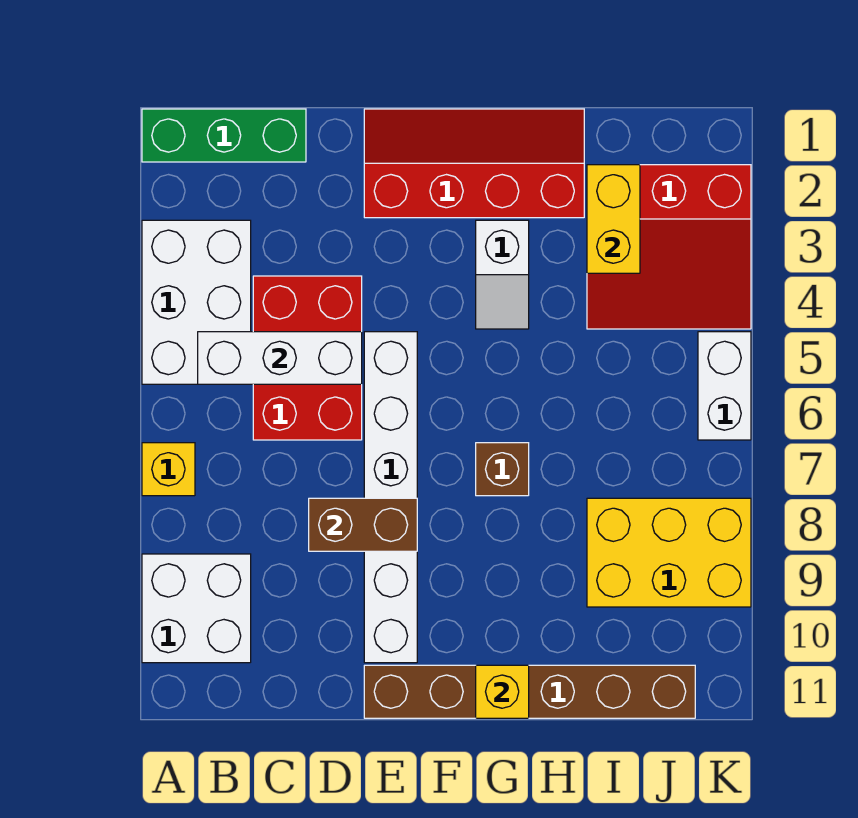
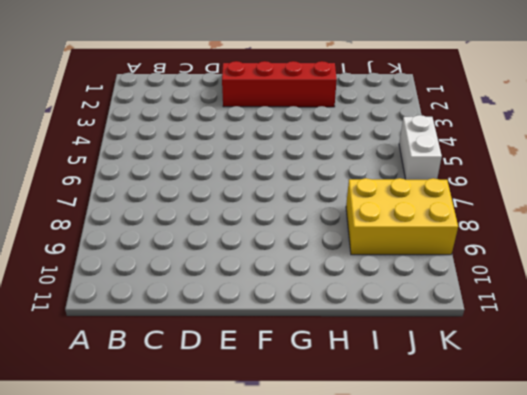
none -> green 1x3 brick [142,109,306,162]
none -> white 2x3 brick [142,220,251,384]
none -> yellow 1x1 brick [142,443,195,496]

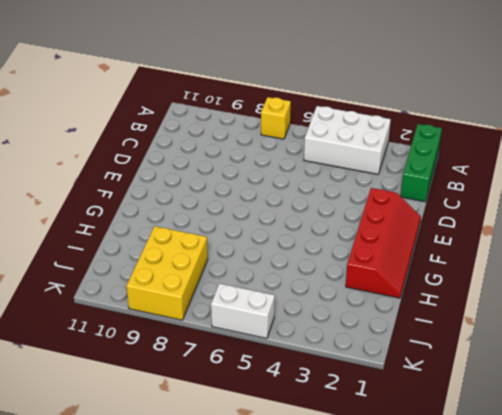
none -> white 2x2 brick [142,554,251,663]
none -> red 2x3 brick [253,276,362,440]
none -> white 1x6 brick [364,332,417,663]

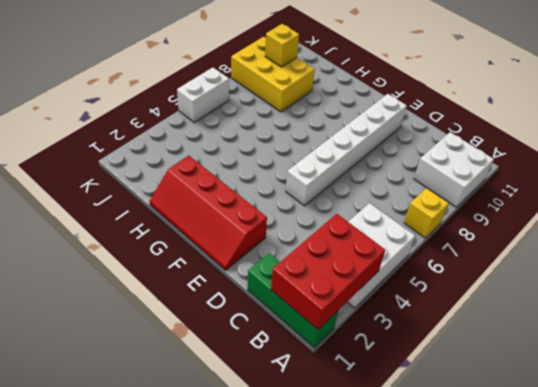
red 2x3 brick [271,214,385,330] -> red 2x3 brick moved to [253,276,362,440]
yellow 1x1 brick [265,24,299,67] -> yellow 1x1 brick moved to [476,665,529,718]
none -> brown 1x6 brick [364,665,695,718]
none -> white 1x2 slope [476,220,529,329]
none -> brown 1x1 brick [476,443,529,496]

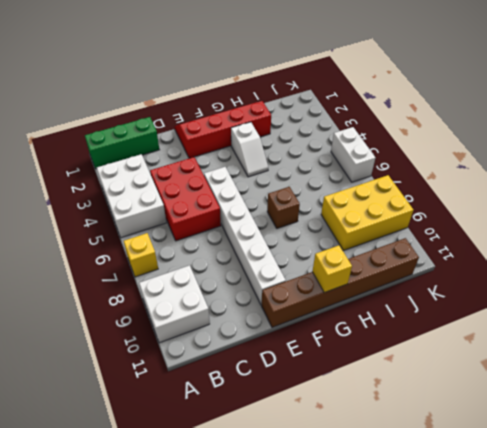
none -> red 3x3 slope [587,165,751,329]
none -> white 1x3 brick [198,332,362,384]
none -> brown 1x2 brick [309,498,417,551]

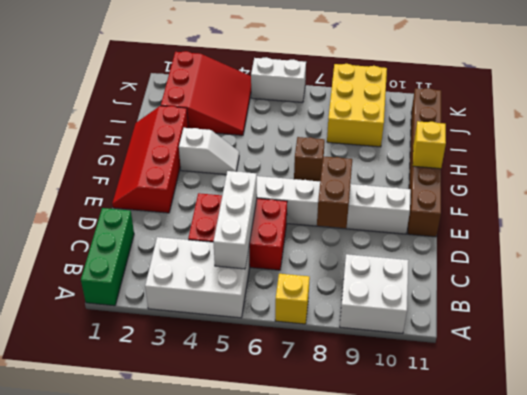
none -> yellow 1x2 brick [587,165,640,273]

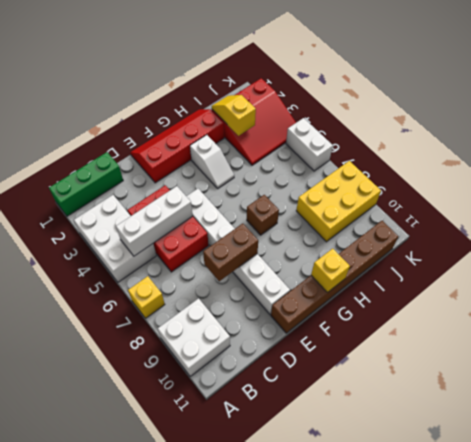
yellow 1x2 slope [212,95,256,136] -> yellow 1x2 brick [587,165,640,273]

